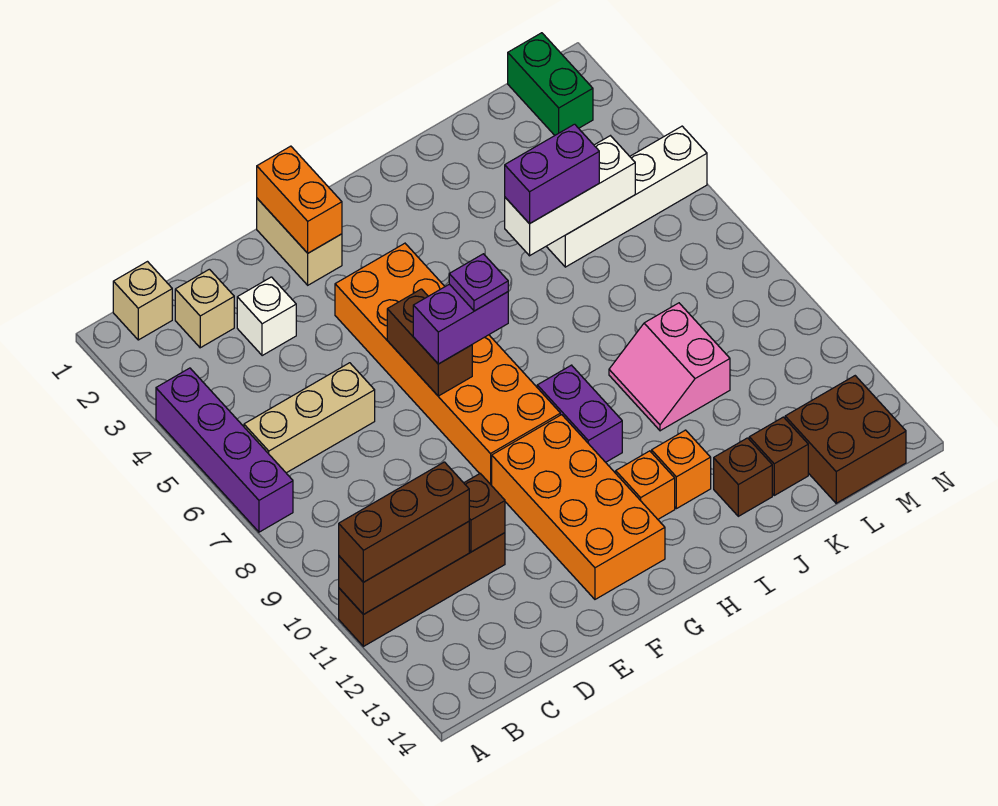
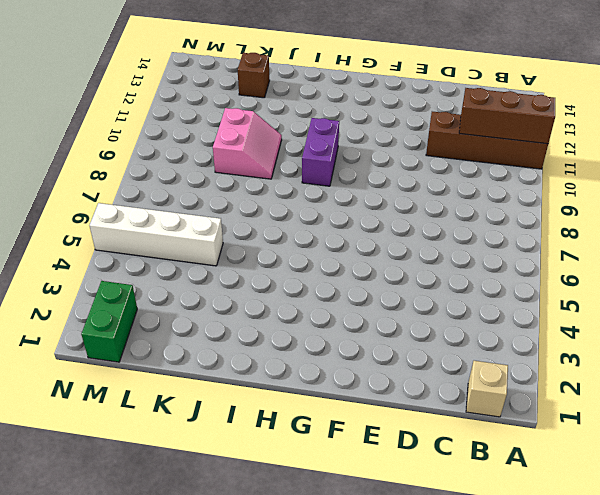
none -> purple 1x4 brick [156,368,293,532]
none -> tan 1x3 brick [244,363,375,473]
none -> tan 1x1 brick [175,269,234,348]

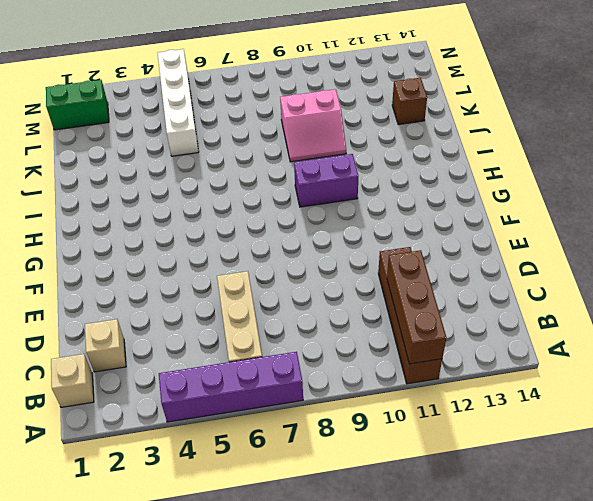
none -> white 1x1 brick [237,277,296,356]
none -> tan 1x2 brick [257,198,342,285]
none -> orange 2x6 brick [335,243,560,485]

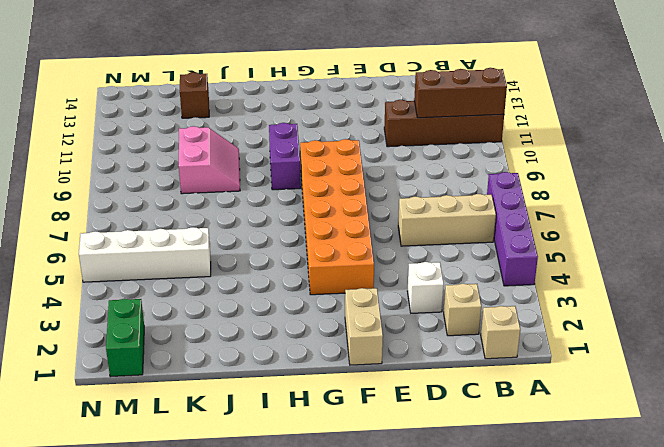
none -> orange 2x4 brick [492,415,665,599]
none -> orange 1x1 brick [616,451,675,519]
none -> orange 1x1 brick [652,430,711,509]

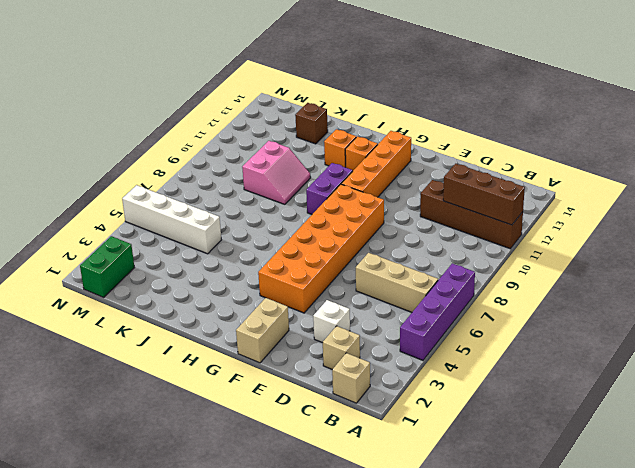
orange 1x4 brick [342,131,411,197] -> orange 2x4 brick [492,415,665,599]
none -> brown 1x1 brick [714,438,772,516]
none -> brown 2x2 brick [785,376,906,503]
none -> brown 1x1 brick [464,474,505,552]

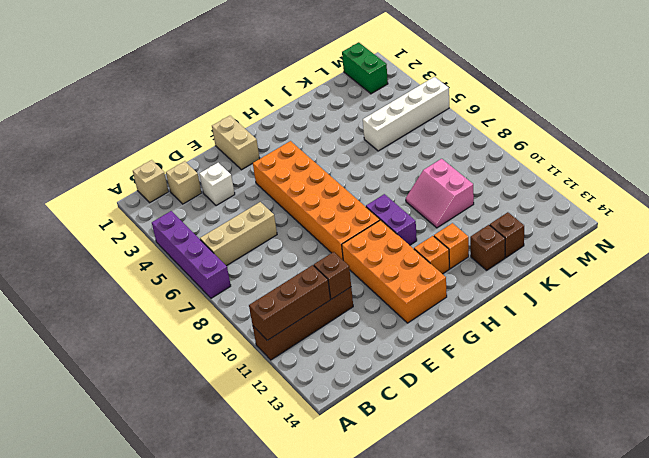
none -> brown 2x2 brick [785,376,906,503]
none -> orange 1x2 brick [257,146,342,253]
none -> brown 1x2 brick [387,289,472,396]

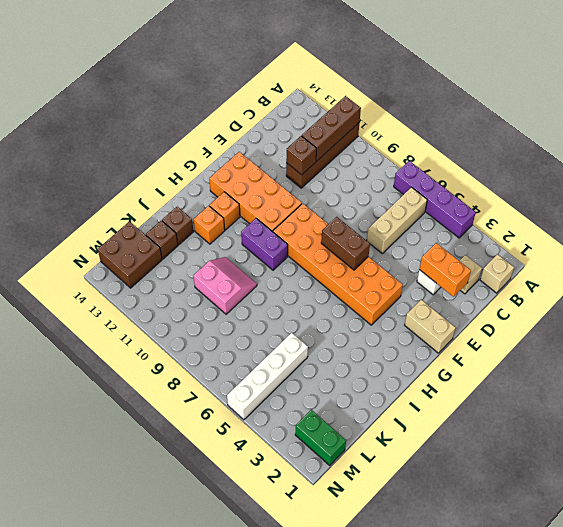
orange 1x2 brick [419,243,471,297] -> orange 1x2 brick moved to [257,146,342,253]
none -> white 1x3 brick [505,136,635,256]
none -> brown 1x3 brick [339,462,469,582]
none -> purple 1x2 brick [413,284,508,364]

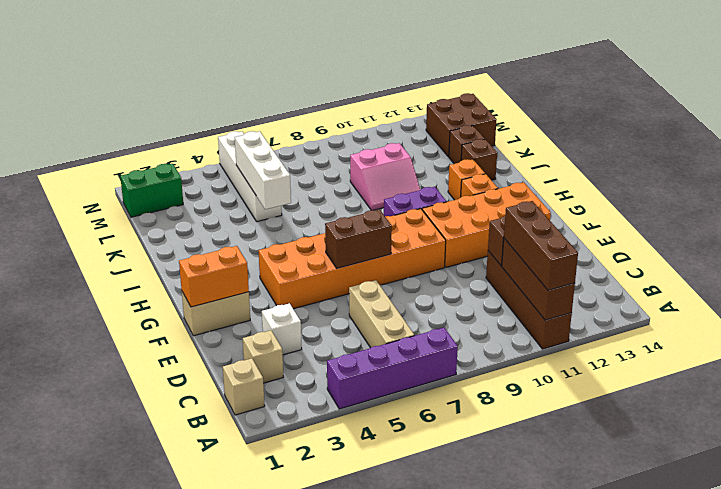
none -> purple 1x2 brick [413,284,508,364]
none -> purple 1x2 brick [505,124,599,224]
none -> purple 1x1 plate [449,254,508,311]

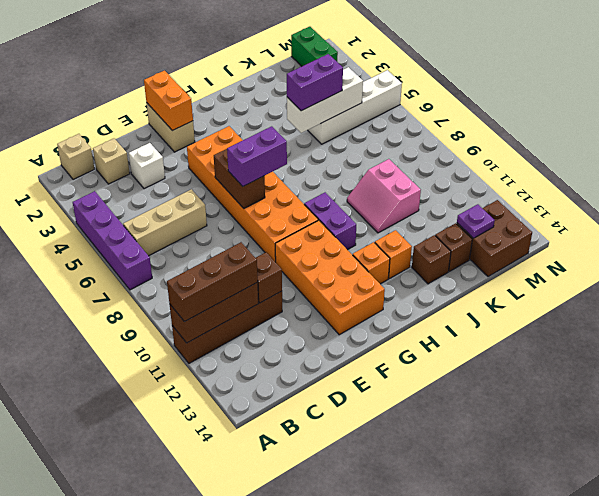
purple 1x1 plate [457,204,495,238] -> purple 1x1 plate moved to [449,254,508,311]

